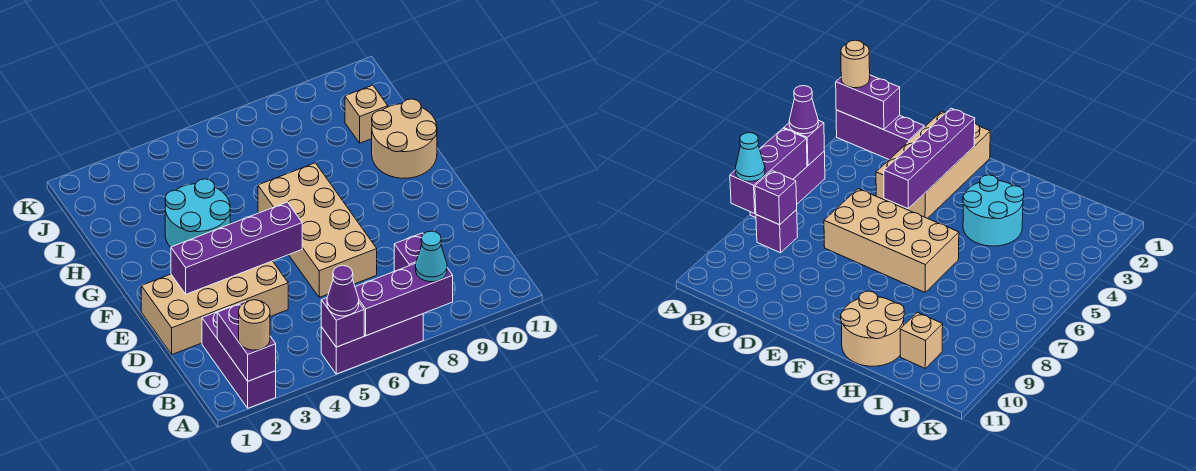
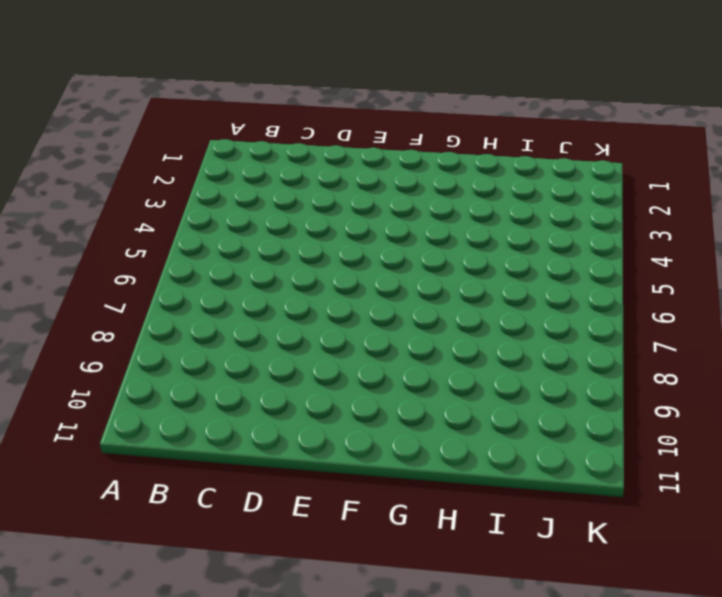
none -> purple 1x3 brick [202,307,276,408]
none -> purple 1x3 brick [321,314,423,374]
none -> purple 1x1 brick [756,210,798,253]

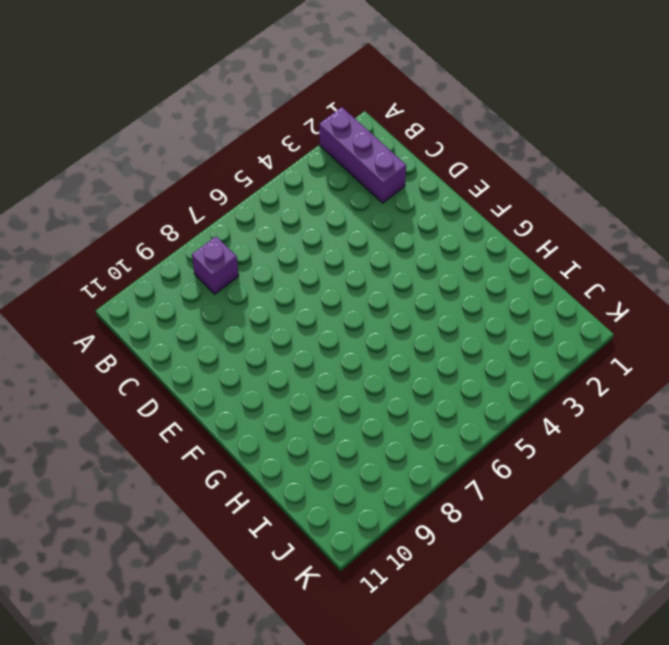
none -> purple 1x3 brick [321,314,423,374]
none -> tan 2x4 brick [141,261,288,354]
none -> tan 2x4 brick [258,163,377,297]

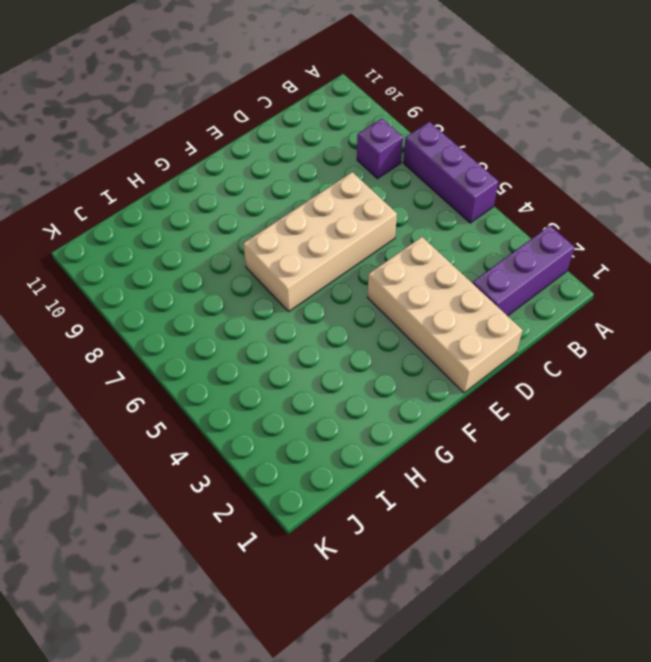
none -> cyan 2x2 round brick [165,179,230,247]
none -> tan 2x2 round brick [372,99,437,178]
none -> tan 1x1 brick [345,85,388,143]

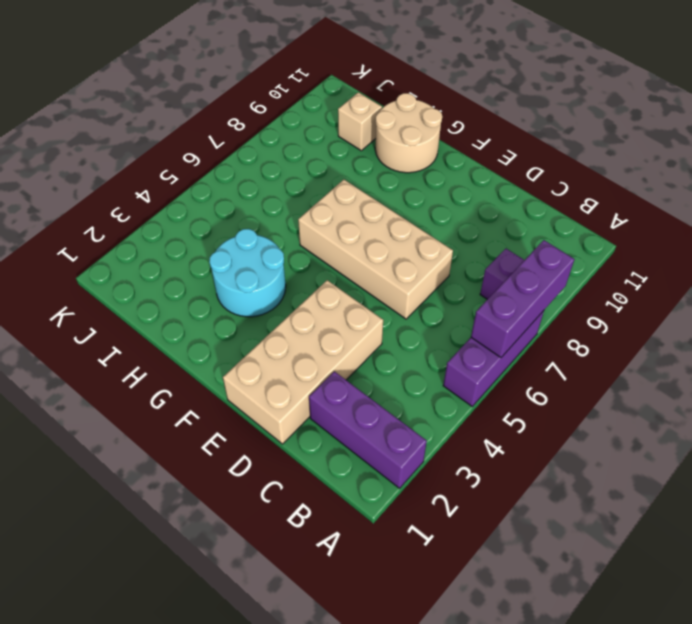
none -> purple 1x2 brick [217,302,276,381]
none -> purple 1x1 brick [321,298,364,347]
none -> purple 1x1 brick [394,233,423,271]

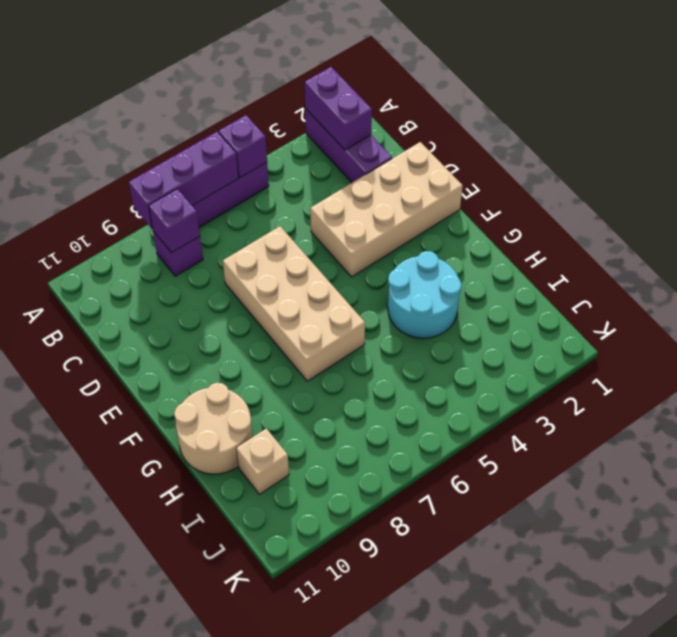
none -> purple 1x4 brick [171,202,302,294]
none -> tan 1x1 round brick [239,300,270,350]
none -> purple 1x1 cone [327,265,359,316]

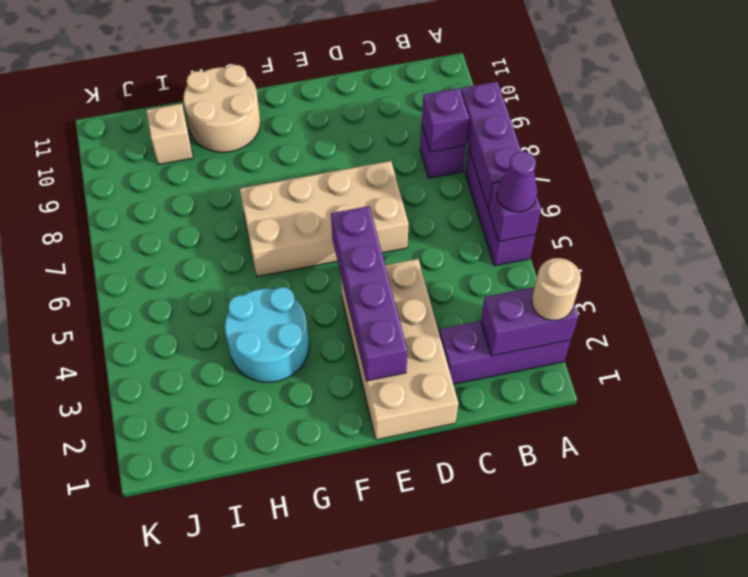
none -> cyan 1x1 cone [416,231,447,282]

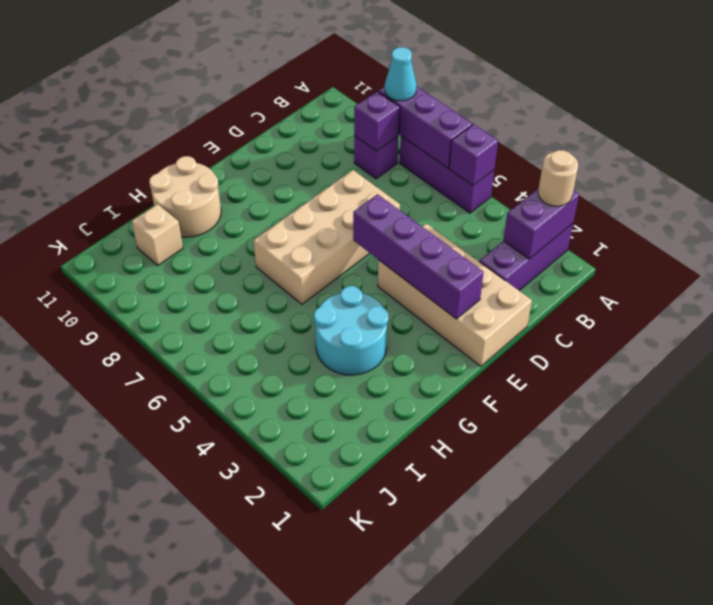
none -> purple 1x1 cone [327,265,359,316]

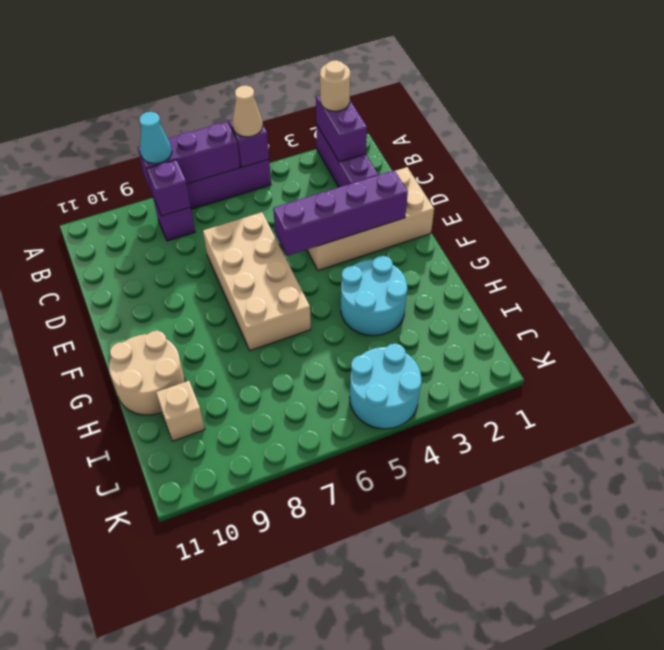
tan 1x1 cone [232,86,263,137] -> purple 1x1 cone [327,265,359,316]
cyan 2x2 round brick [350,344,422,429] -> none

